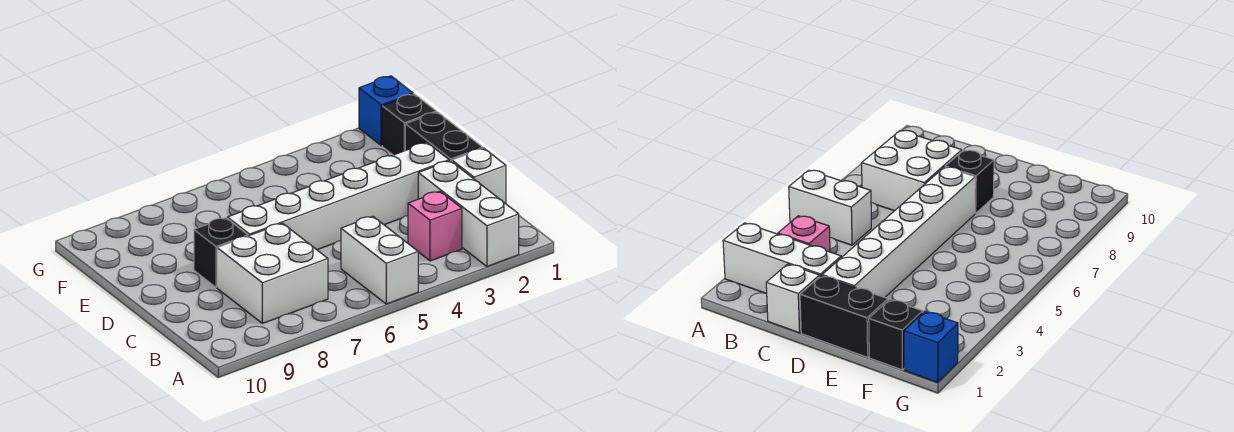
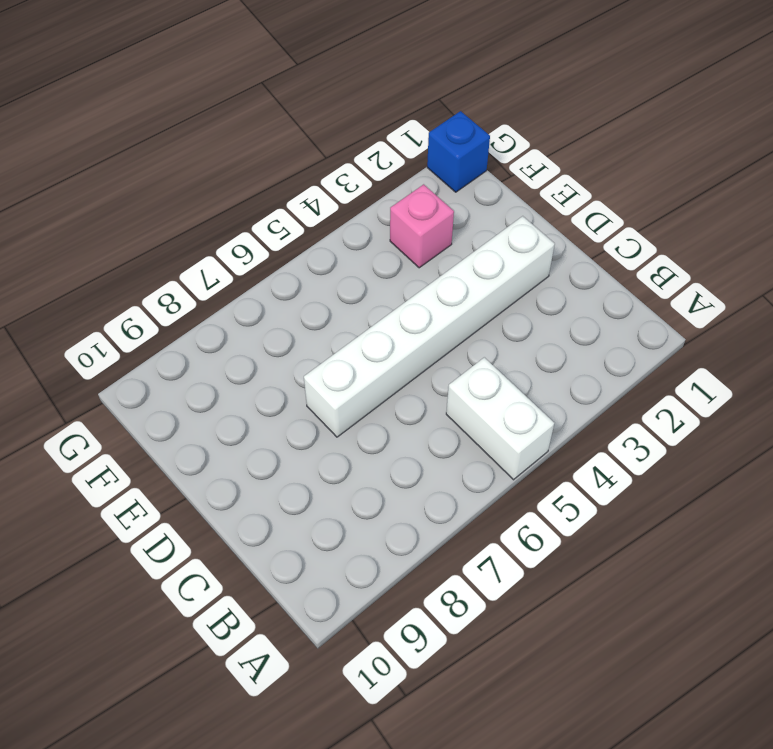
pink 1x1 brick [390,184,454,268] -> pink 1x1 brick moved to [408,191,462,261]
none -> white 1x3 brick [418,161,519,266]
none -> white 2x2 brick [217,223,328,324]

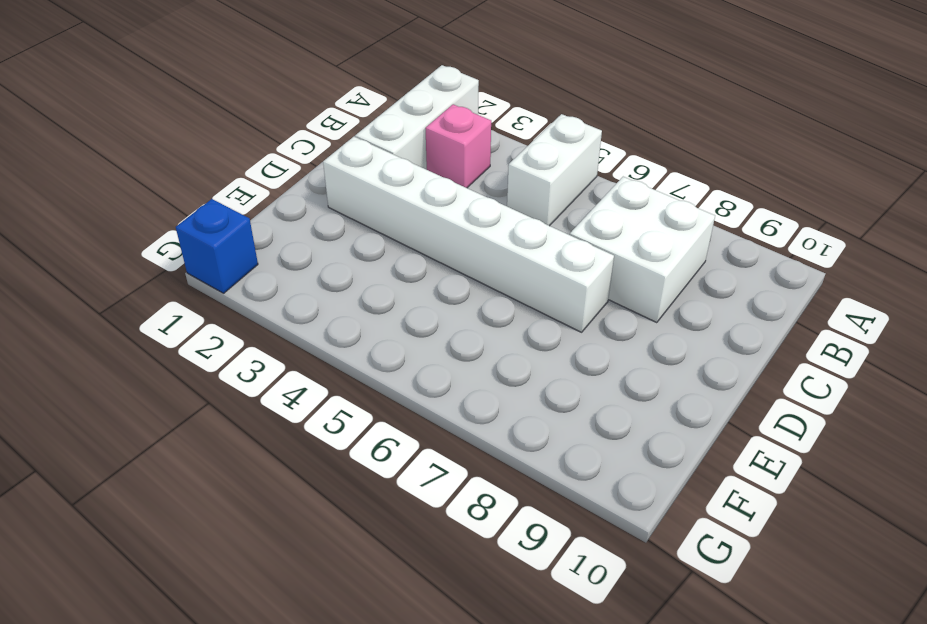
none -> white 1x1 brick [452,148,506,204]
none -> black 1x2 brick [405,112,483,162]

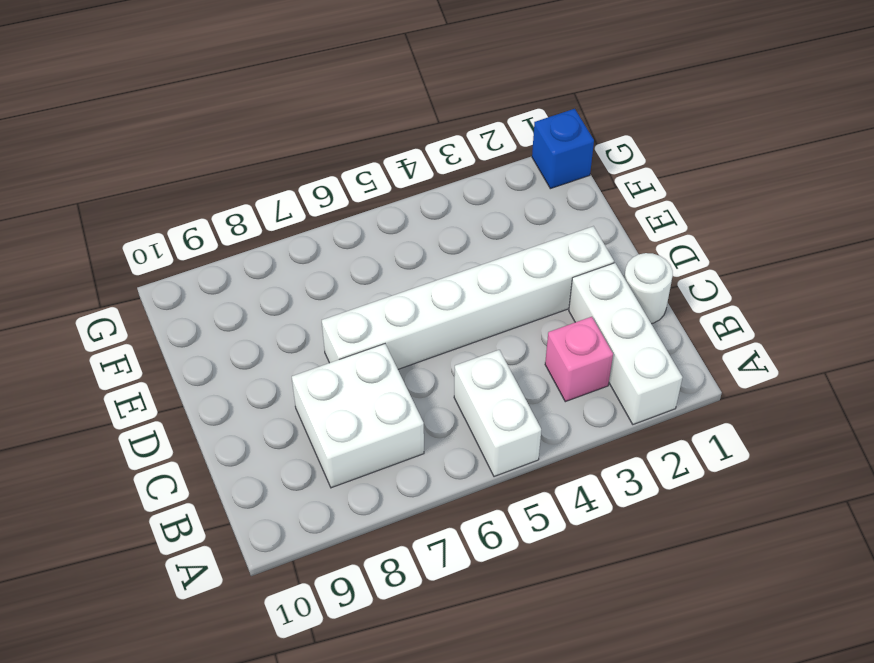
white 1x1 round brick [624,253,673,324] -> white 1x1 brick [452,148,506,204]
none -> black 1x2 brick [405,112,483,162]
none -> black 1x1 brick [194,218,248,287]

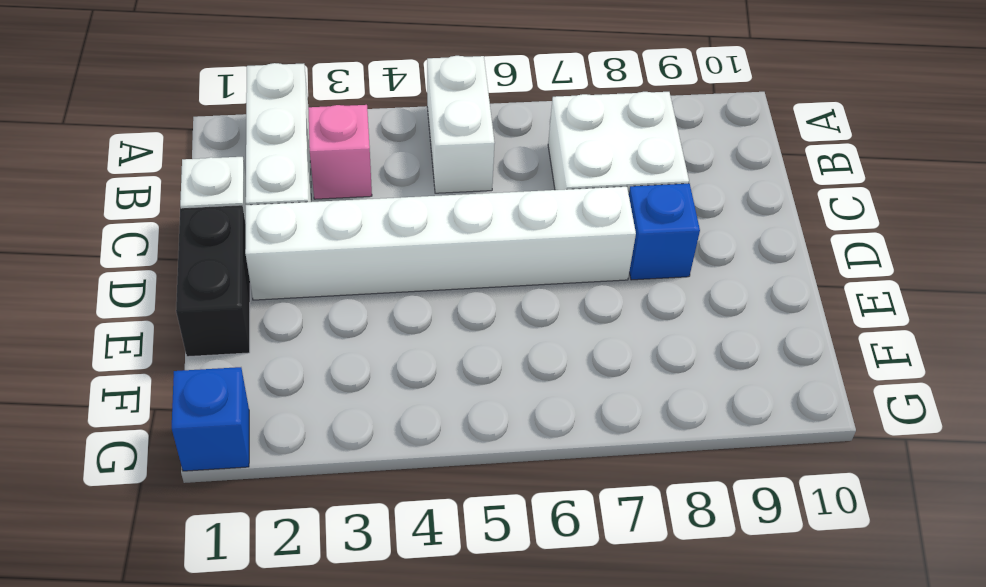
blue 1x1 brick [629,183,700,280] -> black 1x1 brick [194,218,248,287]
none -> black 1x1 brick [382,94,436,155]

